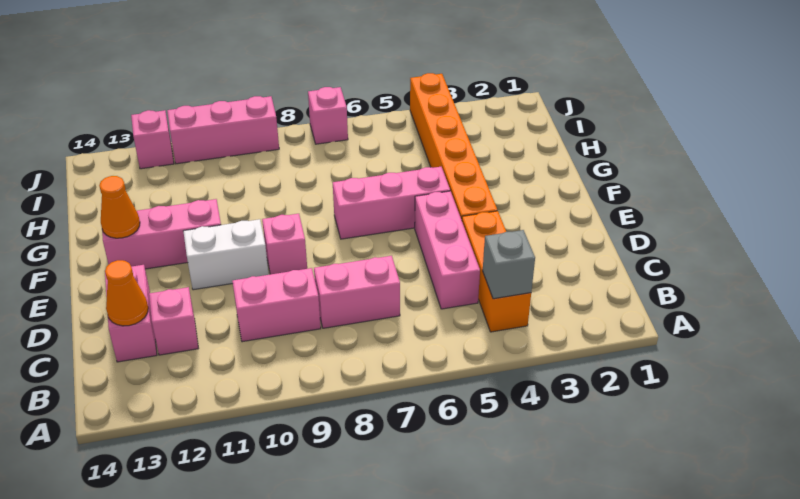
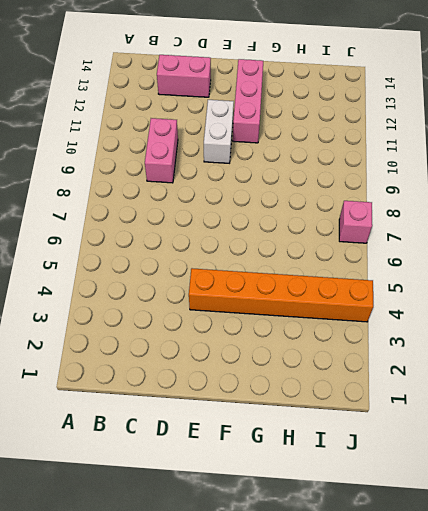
none -> orange 1x3 brick [462,211,531,332]
none -> pink 1x3 brick [415,191,480,309]
none -> pink 1x2 brick [314,256,400,328]

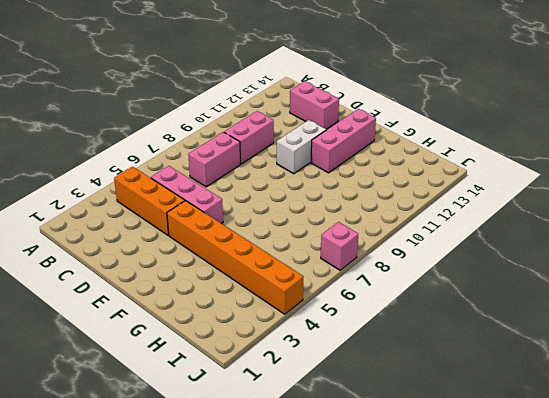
none -> pink 1x1 brick [149,287,198,355]
none -> pink 1x1 brick [262,214,307,274]
none -> pink 1x3 brick [333,167,450,239]

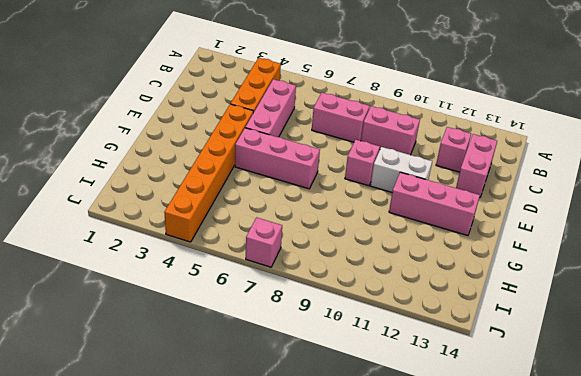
none -> pink 1x3 brick [167,96,279,164]
none -> pink 1x1 brick [131,110,174,169]
none -> grey 1x1 brick [483,230,535,299]

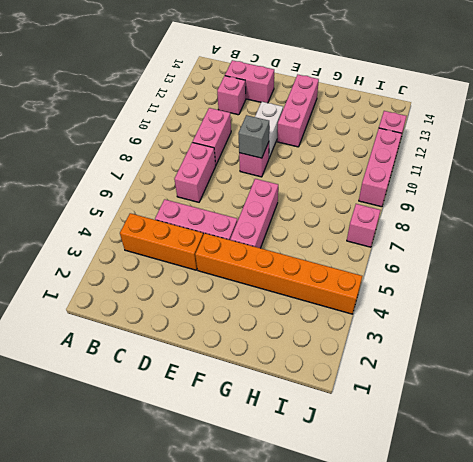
grey 1x1 brick [238,115,269,158] -> grey 1x1 brick moved to [483,230,535,299]
none -> orange 1x1 cone [105,260,148,326]
none -> orange 1x1 cone [99,176,140,238]

